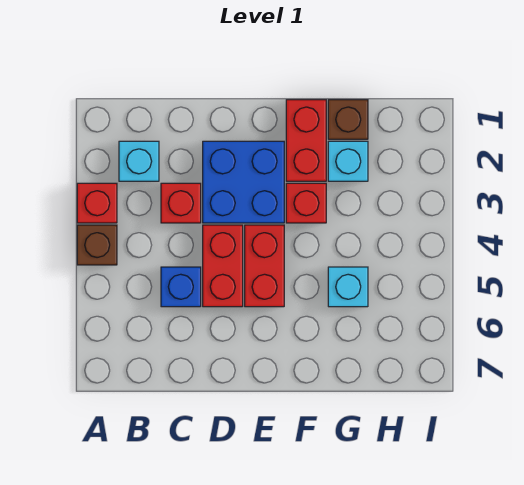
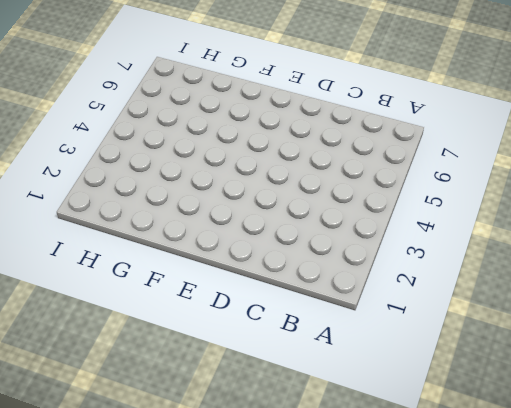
none -> red 1x1 brick [77,183,117,223]
none -> brown 1x1 brick [77,225,117,265]
none -> cyan 1x1 brick [119,141,159,181]

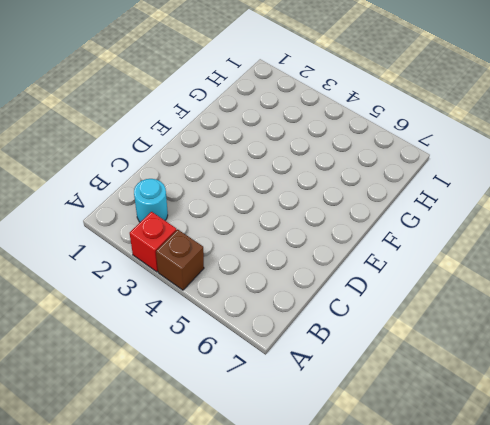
cyan 1x1 round brick [134,179,168,222] -> cyan 1x1 brick [119,141,159,181]
none -> red 1x1 brick [161,183,201,223]
none -> blue 1x1 brick [161,267,201,307]
none -> blue 2x2 brick [203,141,284,223]

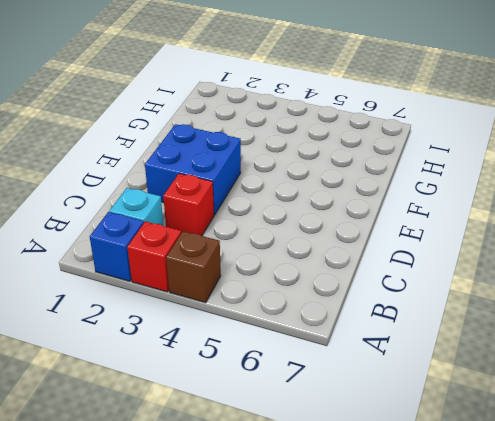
blue 1x1 brick [90,212,144,281] -> blue 1x1 brick moved to [161,267,201,307]
none -> red 1x2 brick [203,225,243,307]
none -> red 1x2 brick [245,225,284,307]
none -> red 1x2 brick [286,100,326,181]

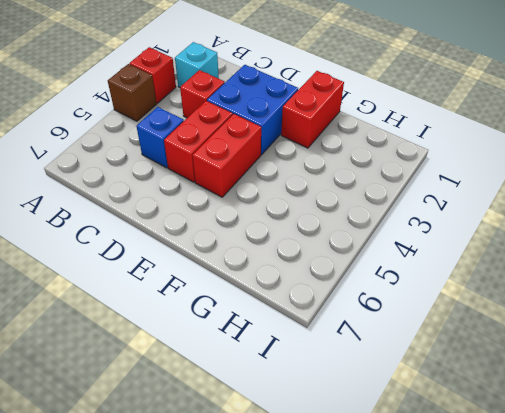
none -> red 1x1 brick [286,183,326,223]
none -> brown 1x1 brick [328,100,368,139]
none -> cyan 1x1 brick [328,141,368,181]

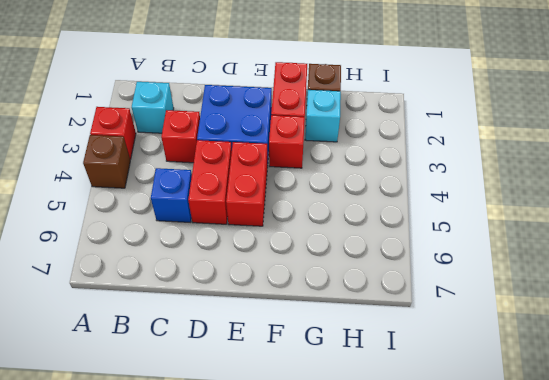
none -> cyan 1x1 brick [328,267,368,307]

